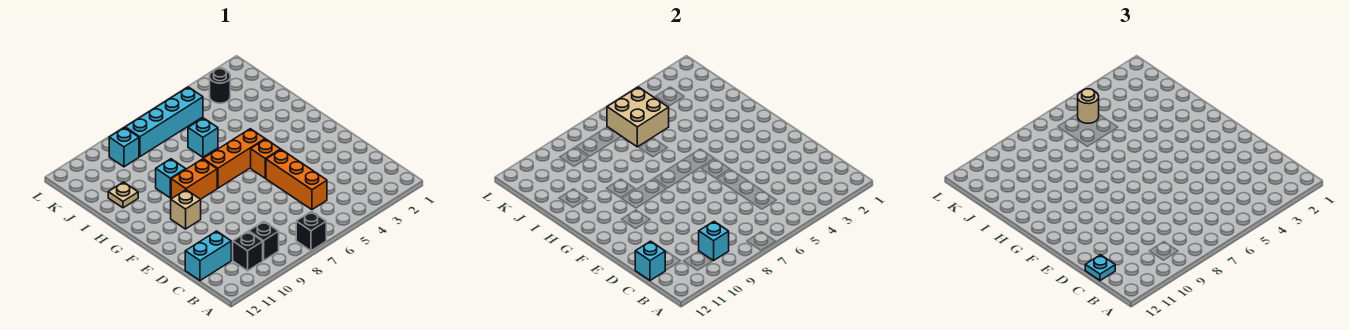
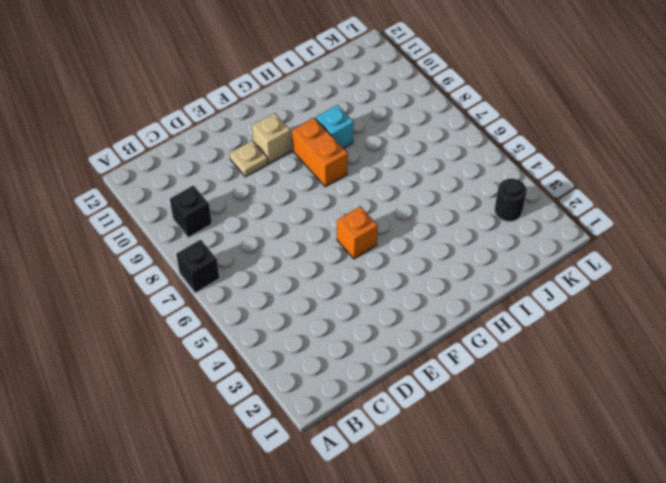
tan 1x1 plate [230,141,268,177] -> tan 1x1 plate moved to [108,182,138,208]
none -> black 1x1 brick [233,232,263,271]
none -> orange 1x3 brick [266,150,327,210]
none -> cyan 1x2 brick [185,231,231,281]

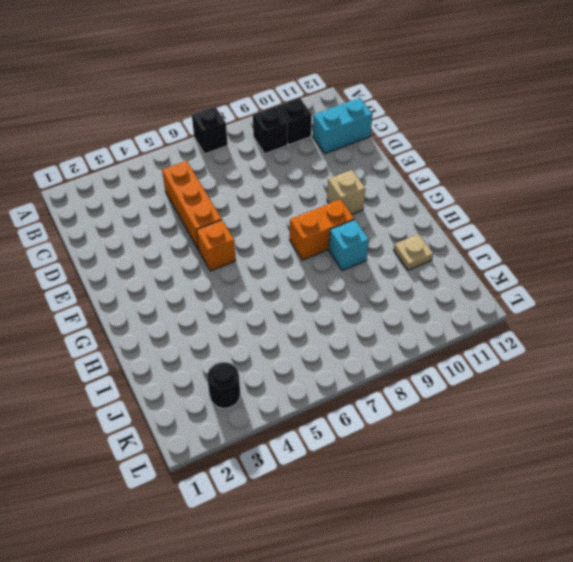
none -> orange 1x3 brick [203,129,265,188]
none -> cyan 1x1 brick [188,118,218,157]
none -> cyan 1x4 brick [125,87,203,157]

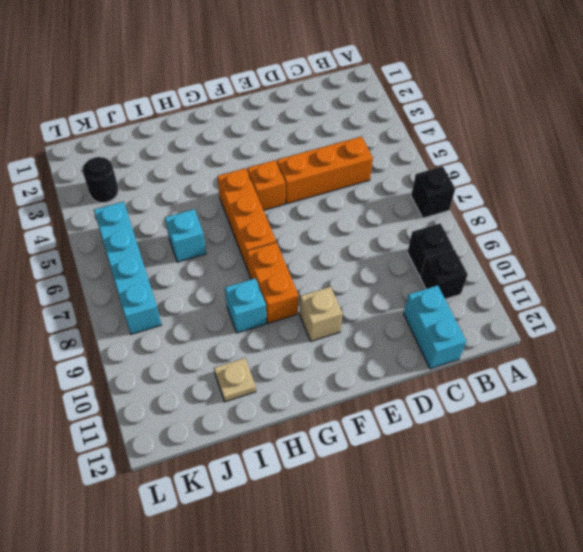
none -> cyan 1x1 brick [109,128,139,167]
none -> cyan 1x1 brick [699,222,729,261]
none -> cyan 1x1 brick [635,241,665,281]

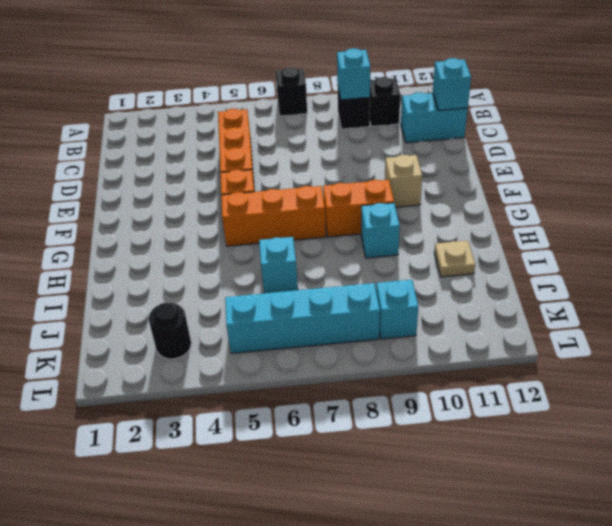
none -> tan 2x2 brick [607,87,669,147]
none -> cyan 1x1 plate [1085,255,1115,281]
none -> tan 1x1 round brick [1078,89,1099,123]

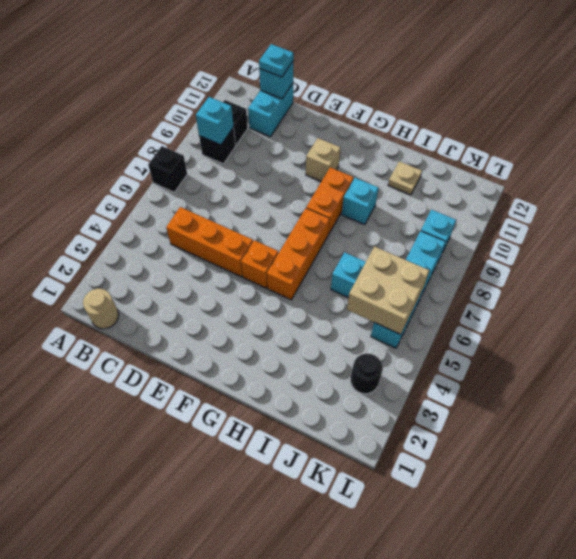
tan 1x1 round brick [83,289,119,329] -> tan 1x1 round brick moved to [1078,89,1099,123]

